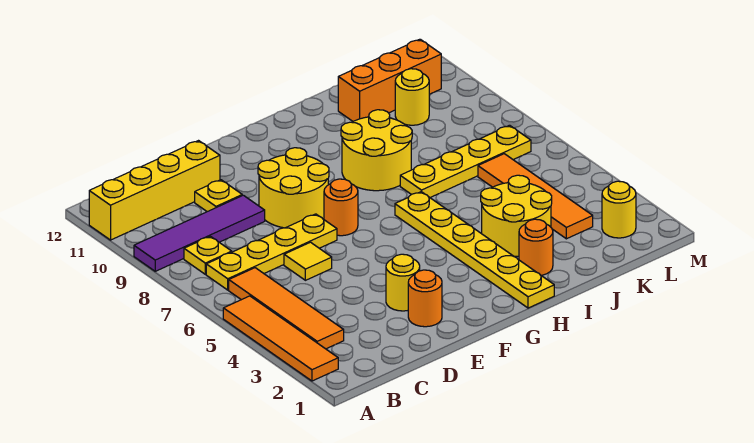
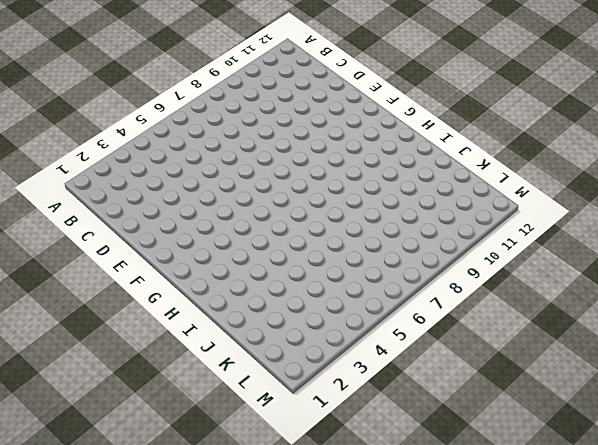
none -> orange 1x4 tile [223,296,338,381]
none -> purple 1x4 tile [134,195,265,271]
none -> yellow 1x4 brick [89,141,220,240]

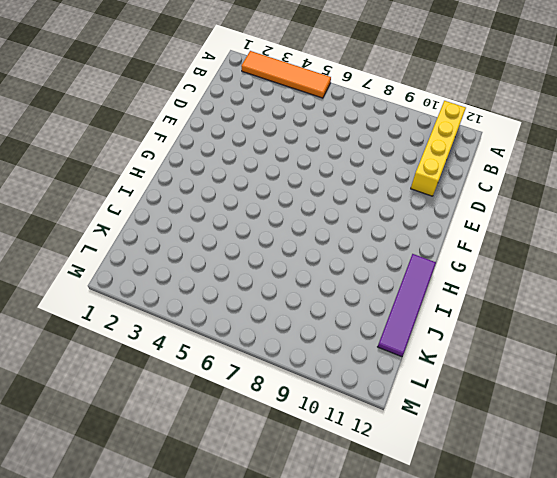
purple 1x4 tile [378,254,436,357] -> purple 1x4 tile moved to [134,195,265,271]
none -> orange 1x4 tile [229,268,344,349]
none -> yellow 1x4 plate [206,214,337,290]
none -> yellow 1x1 plate [184,236,232,274]

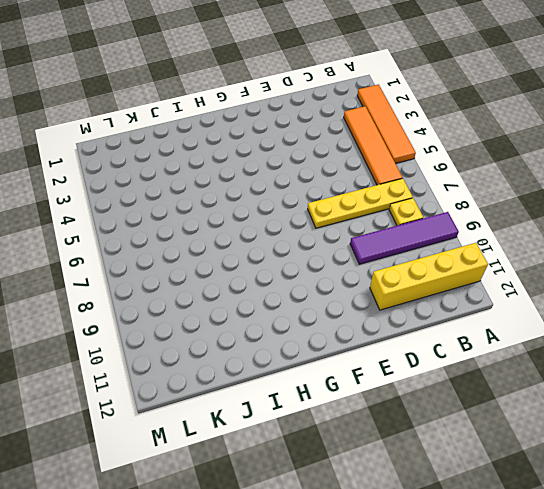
none -> yellow 1x1 tile [284,242,332,280]
none -> yellow 1x1 plate [195,180,242,212]
none -> orange 1x1 round brick [408,270,442,327]

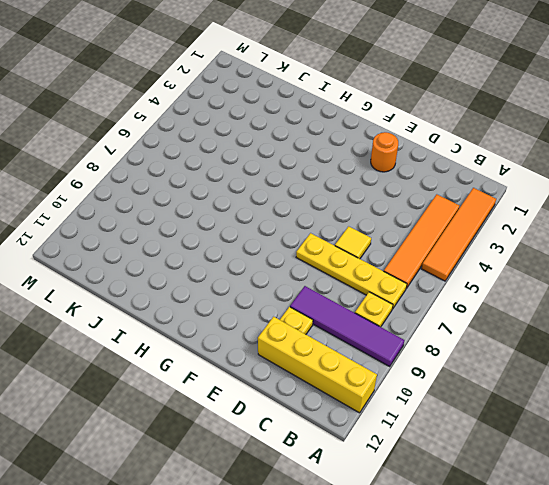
none -> yellow 1x1 round brick [386,254,420,311]
none -> yellow 2x2 round brick [258,148,329,228]
none -> orange 1x1 round brick [324,179,358,236]

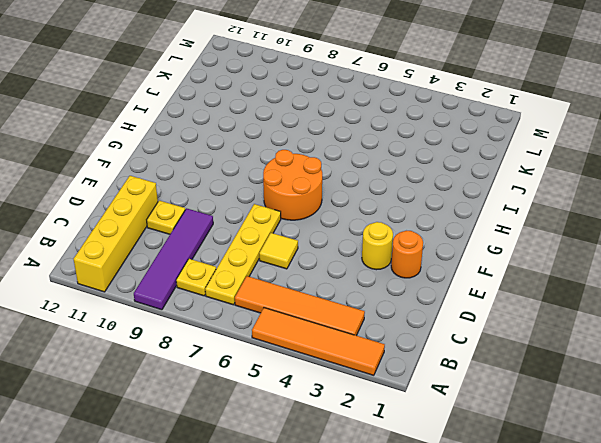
orange 2x2 round brick [263,150,322,220] -> orange 1x1 round brick [324,179,358,236]
none -> yellow 2x2 round brick [258,148,329,228]
none -> yellow 1x6 plate [395,192,554,308]
none -> yellow 2x2 round brick [341,110,412,191]

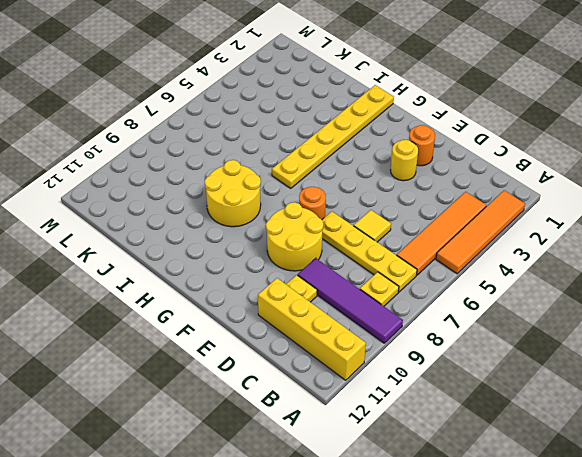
none -> orange 1x1 round brick [519,219,553,275]
none -> yellow 2x2 round brick [481,175,552,256]
none -> yellow 1x4 plate [400,125,531,197]

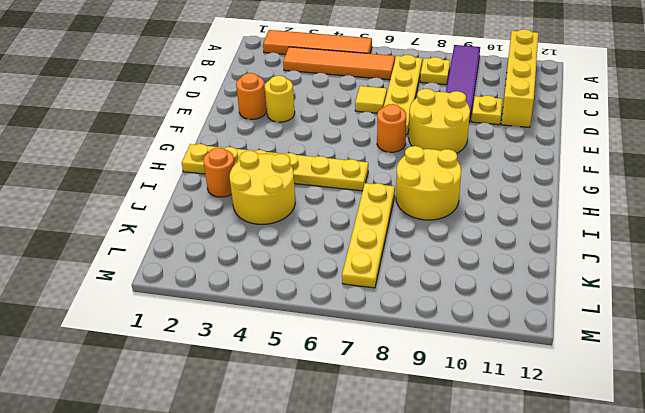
none -> orange 1x3 brick [338,39,441,121]
none -> orange 1x4 tile [478,154,593,239]
none -> yellow 1x1 round brick [395,69,429,125]

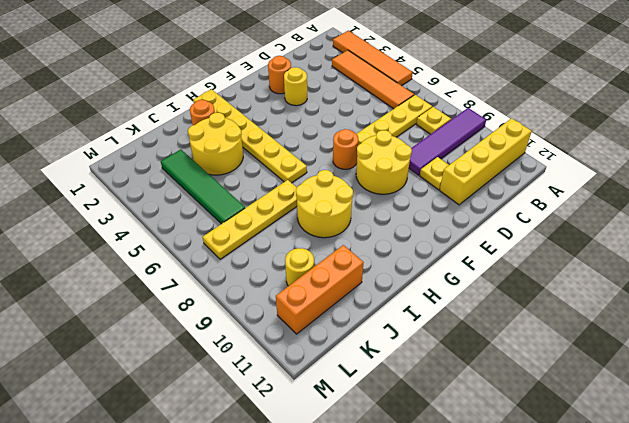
green 1x4 tile [161,149,245,224] -> orange 1x4 tile [478,154,593,239]
none -> yellow 1x1 tile [284,242,332,280]
none -> yellow 1x1 round brick [602,181,636,238]

